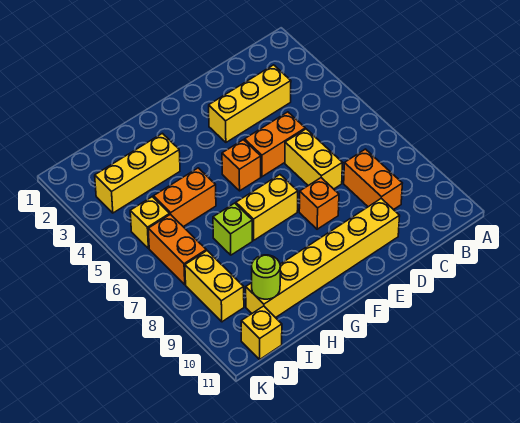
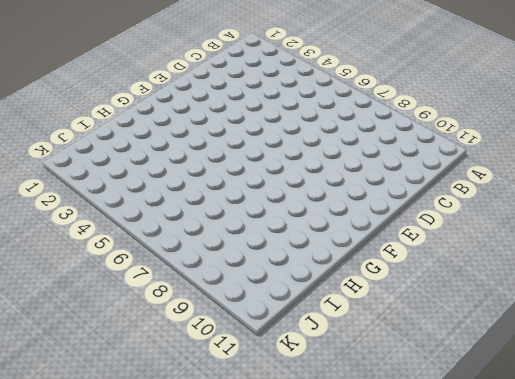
none -> yellow 1x3 brick [209,65,291,142]
none -> orange 1x2 brick [344,149,402,210]
none -> orange 1x2 brick [245,112,305,177]

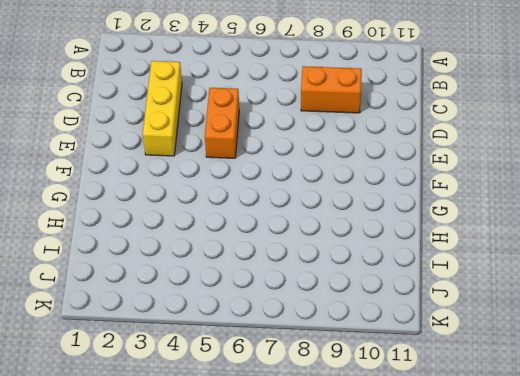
none -> yellow 1x2 brick [285,129,342,189]
none -> yellow 1x6 brick [246,198,400,318]
none -> orange 1x1 brick [299,178,339,229]

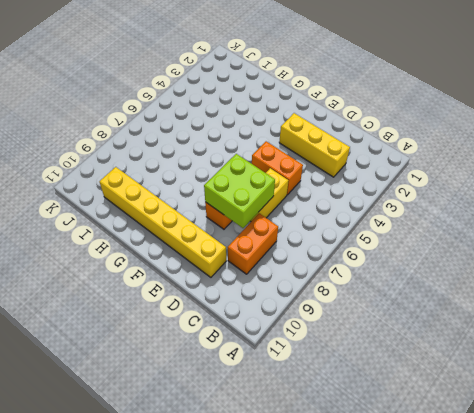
lime 2x2 brick [204,154,275,228] -> none
none -> orange 1x1 brick [222,140,261,191]
none -> yellow 1x2 brick [236,175,298,240]
none -> yellow 1x3 brick [95,133,180,213]

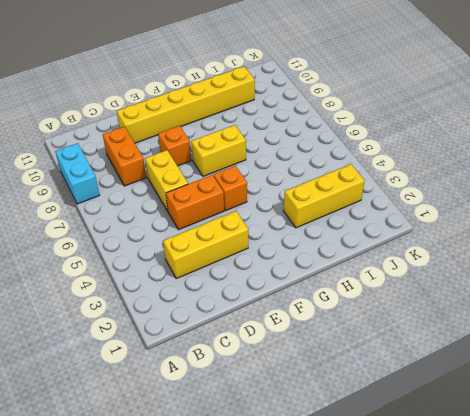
cyan 1x2 brick [55,143,100,204] -> none
none -> orange 1x2 brick [154,168,216,227]
none -> lime 1x1 brick [213,203,252,255]
none -> yellow 1x1 brick [130,197,170,249]

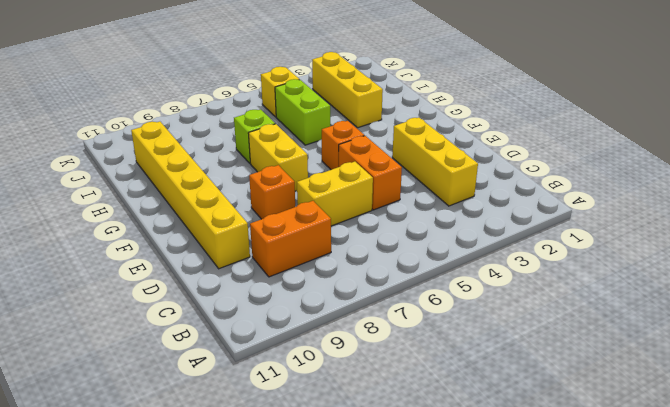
lime 1x2 brick [275,79,330,145] -> orange 1x2 brick [154,168,216,227]
none -> orange 1x2 brick [148,214,206,285]
none -> yellow 1x2 brick [185,251,244,322]
none -> yellow 1x1 brick [241,306,282,359]

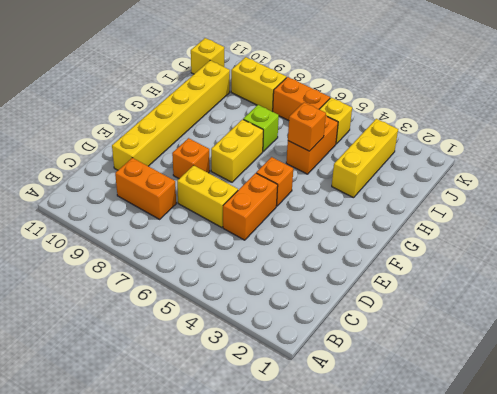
orange 1x1 brick [288,102,326,151] -> none
none -> yellow 1x3 brick [209,65,291,142]
none -> lime 1x1 round brick [252,255,280,299]

